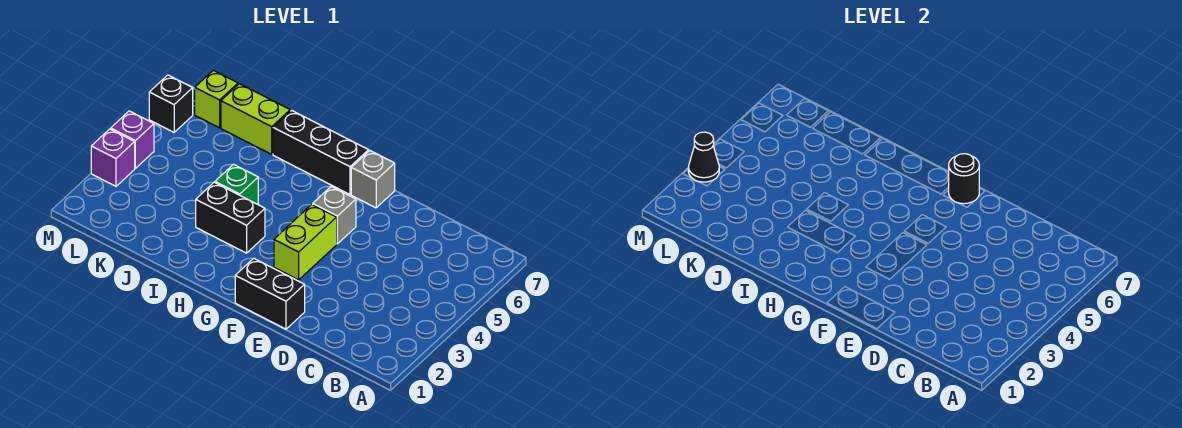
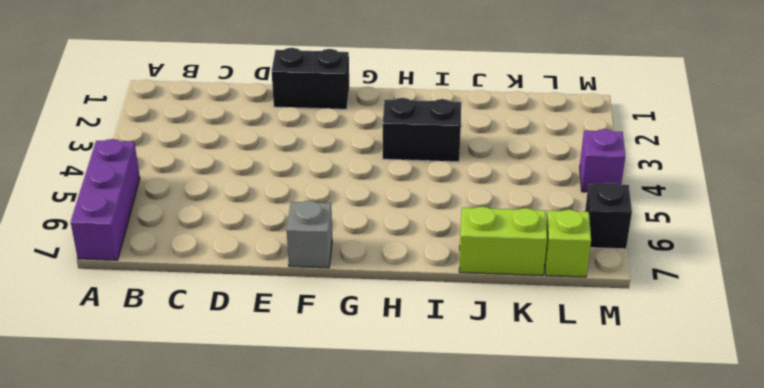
purple 1x3 brick [71,139,140,260] -> none
none -> lime 1x2 brick [274,204,337,280]
none -> grey 1x1 brick [313,187,356,244]
none -> black 1x3 brick [273,110,369,194]

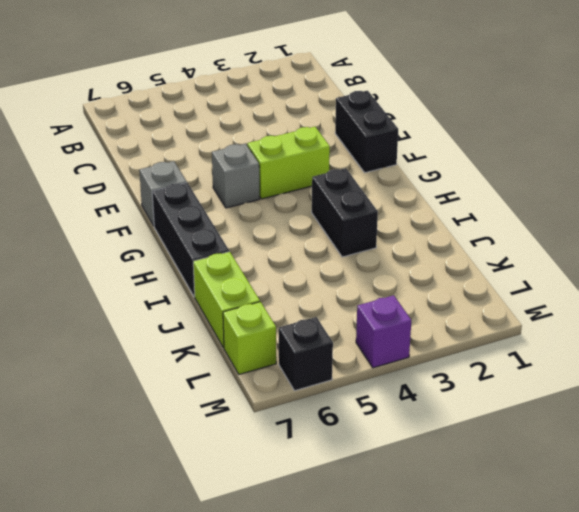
none -> green 1x1 brick [215,164,258,204]
none -> purple 1x1 brick [91,129,135,186]
none -> black 1x1 round brick [949,154,979,204]

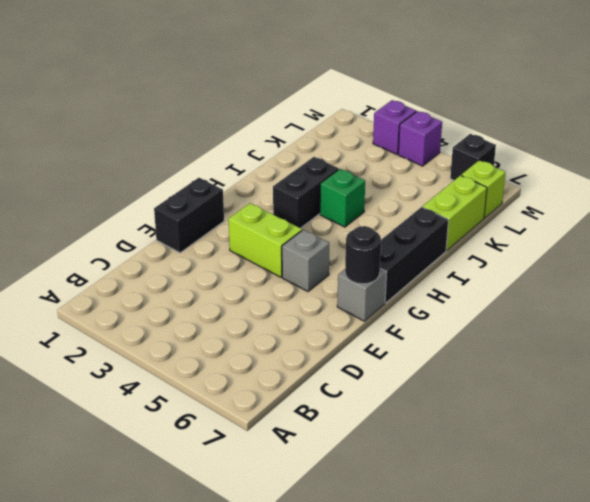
none -> black 1x1 cone [688,132,719,182]

